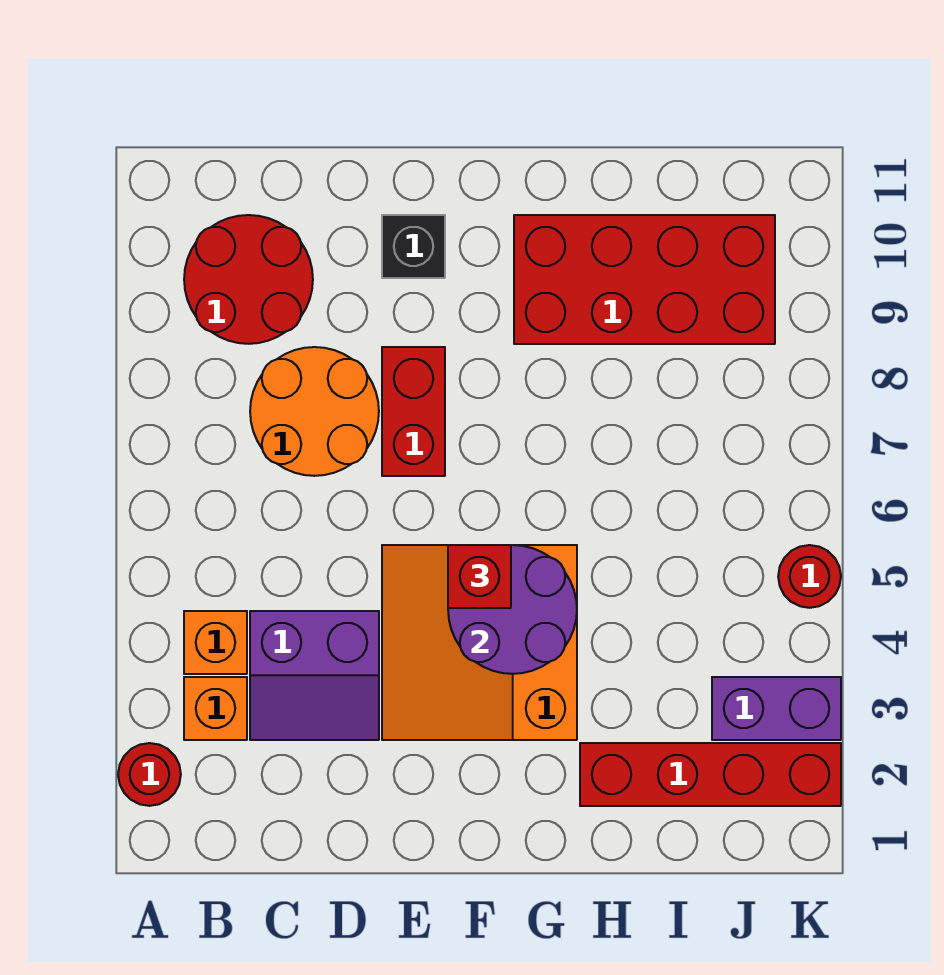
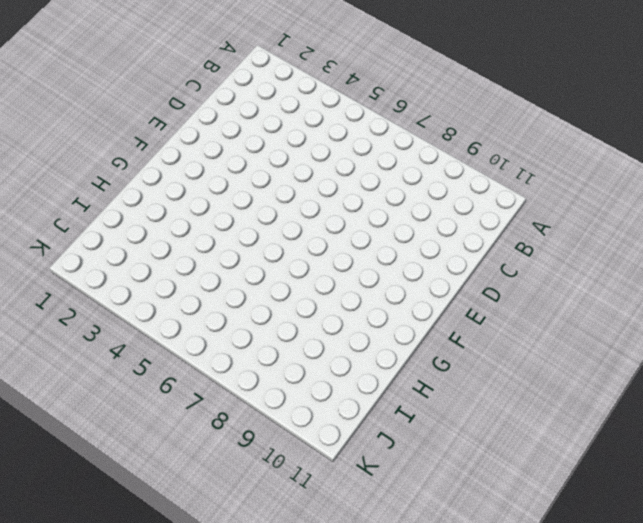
none -> red 1x1 round brick [118,743,181,806]
none -> orange 1x1 brick [184,677,247,740]
none -> orange 1x1 brick [184,611,247,674]

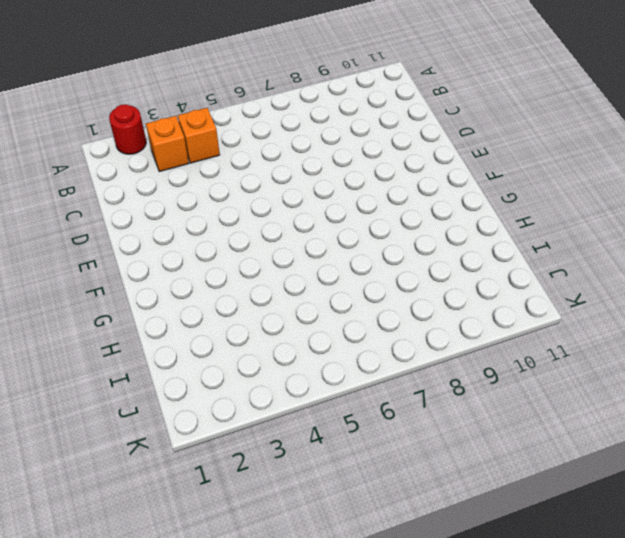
none -> red 2x2 round brick [184,215,313,344]
none -> purple 2x2 slope [250,611,379,740]
none -> orange 2x2 round brick [250,347,379,476]

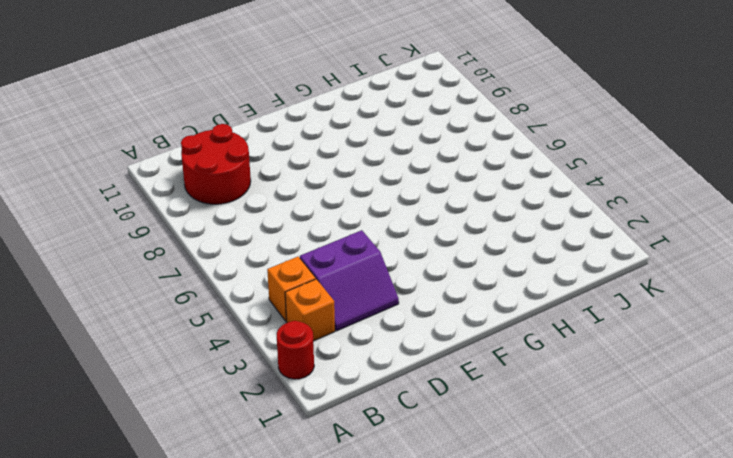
none -> orange 2x2 round brick [250,347,379,476]
none -> orange 3x3 slope [382,545,577,740]
none -> red 1x2 brick [382,347,445,476]

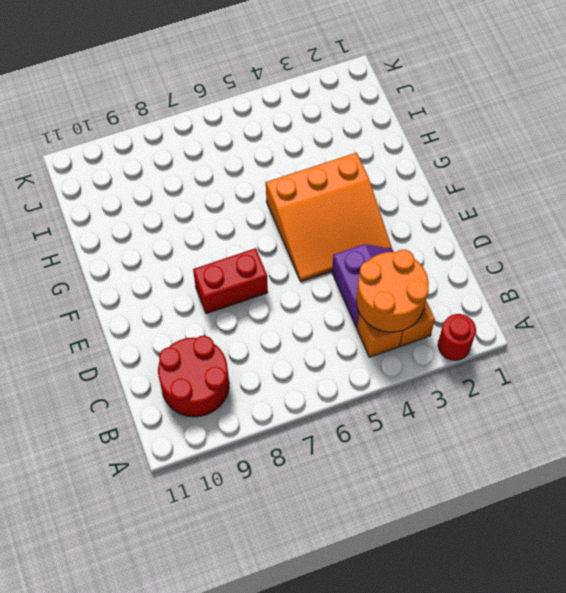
orange 2x2 round brick [356,250,429,332] -> orange 2x2 round brick moved to [250,347,379,476]
none -> black 1x1 brick [382,215,445,278]
none -> red 2x4 brick [514,215,775,344]
none -> red 1x4 brick [580,743,841,806]

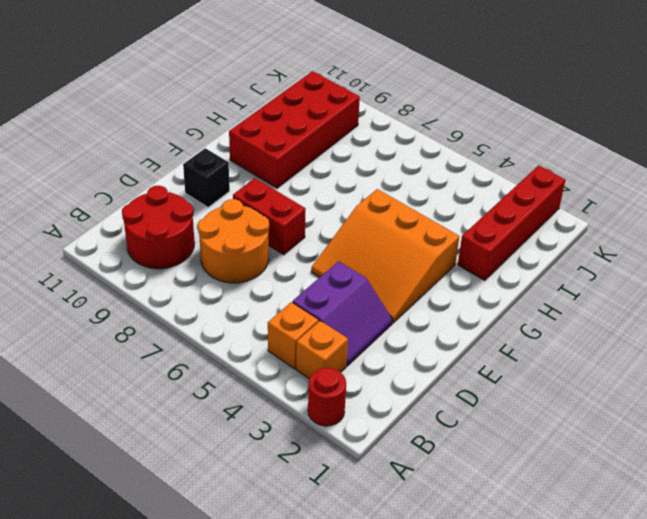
none -> purple 1x2 brick [712,677,841,740]
none -> red 1x1 round brick [778,545,841,608]
none -> purple 2x2 round brick [448,545,577,674]

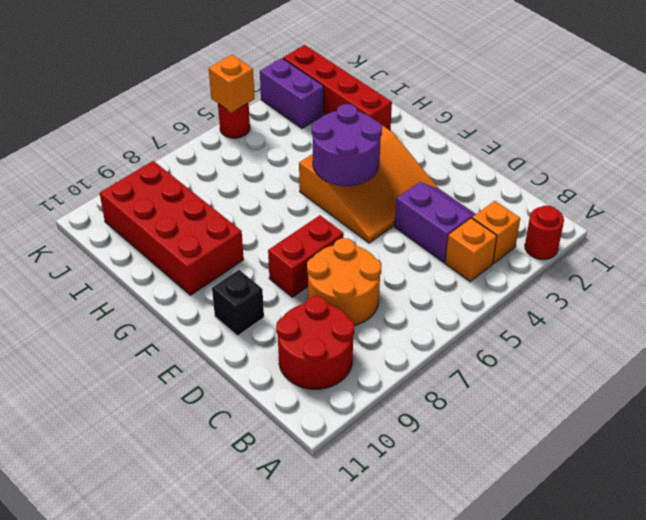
orange 1x1 brick [209,55,255,113] -> none
none -> red 1x1 brick [448,545,511,608]

